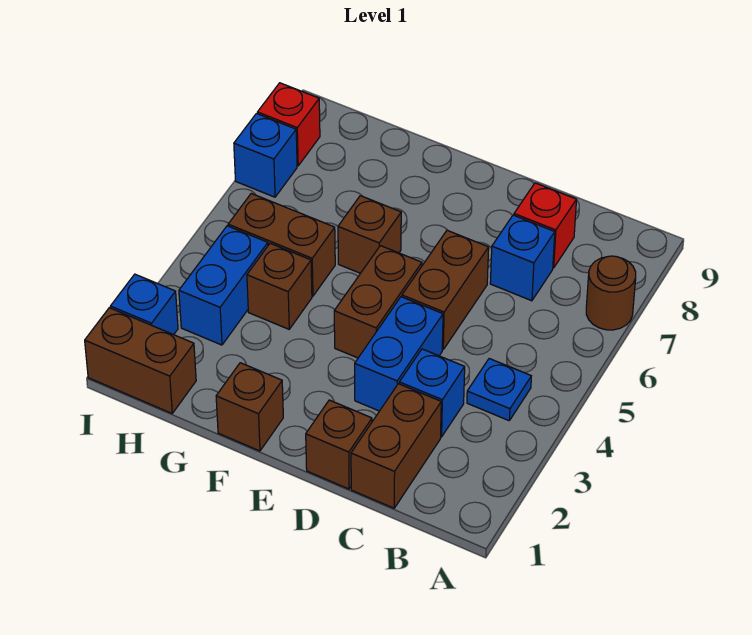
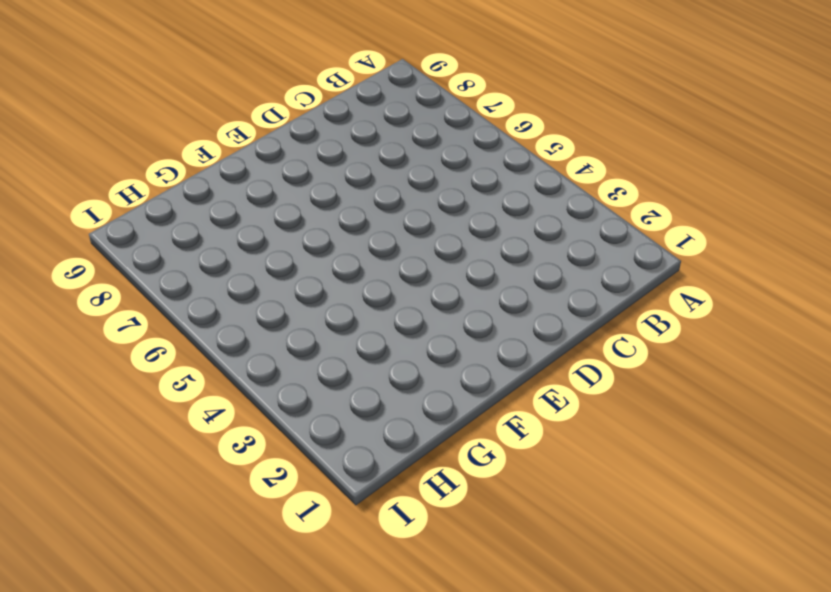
none -> brown 1x1 round brick [586,256,636,330]
none -> blue 1x1 plate [467,359,531,420]
none -> brown 1x2 brick [351,384,441,508]

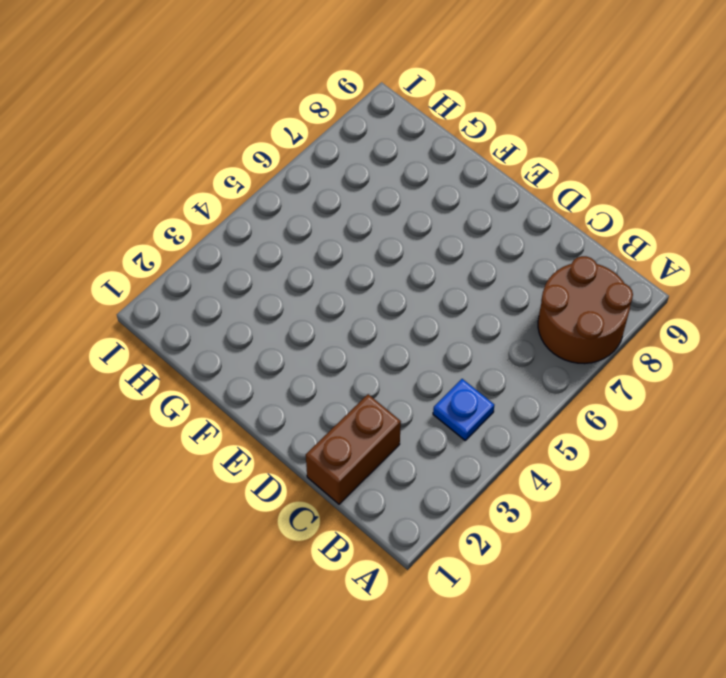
brown 2x2 round brick [538,256,633,364] -> brown 1x1 round brick [586,256,636,330]
none -> blue 1x1 brick [399,349,465,437]
none -> blue 1x1 brick [490,215,555,301]
none -> red 1x1 brick [514,183,577,268]

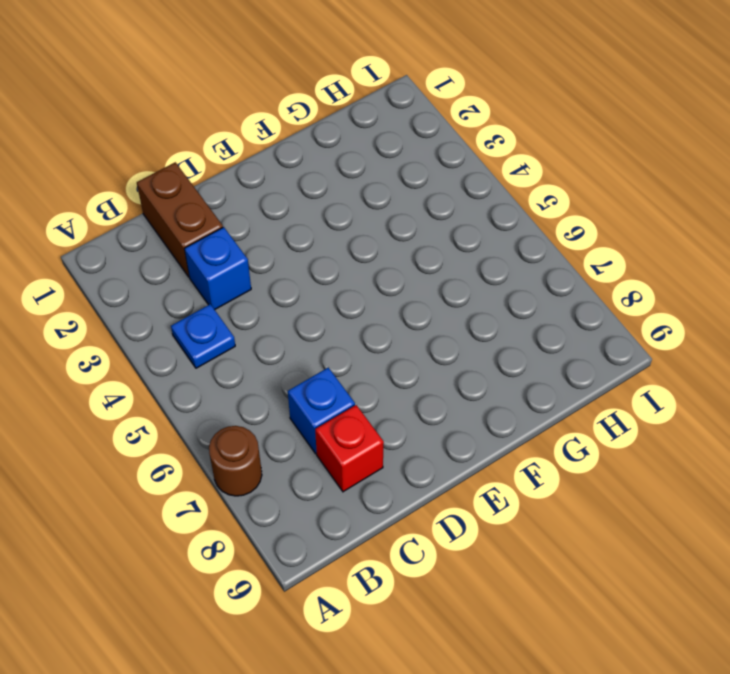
none -> brown 1x1 brick [306,400,372,489]
none -> blue 1x2 brick [355,297,443,411]
none -> brown 1x2 brick [402,230,489,350]

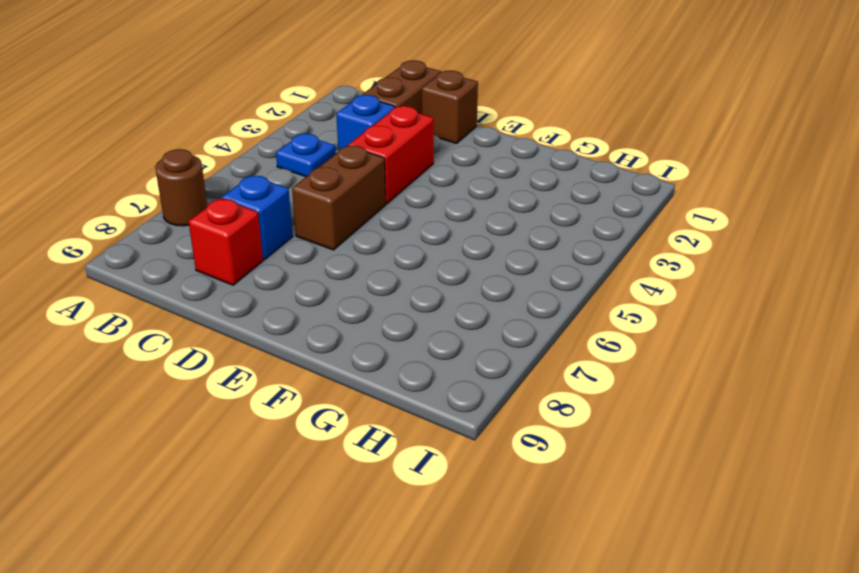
red 1x2 brick [348,106,434,204] -> blue 1x2 brick [355,297,443,411]
none -> brown 1x2 brick [334,246,422,358]
none -> brown 1x1 brick [216,363,283,451]
none -> brown 1x1 brick [338,196,401,273]

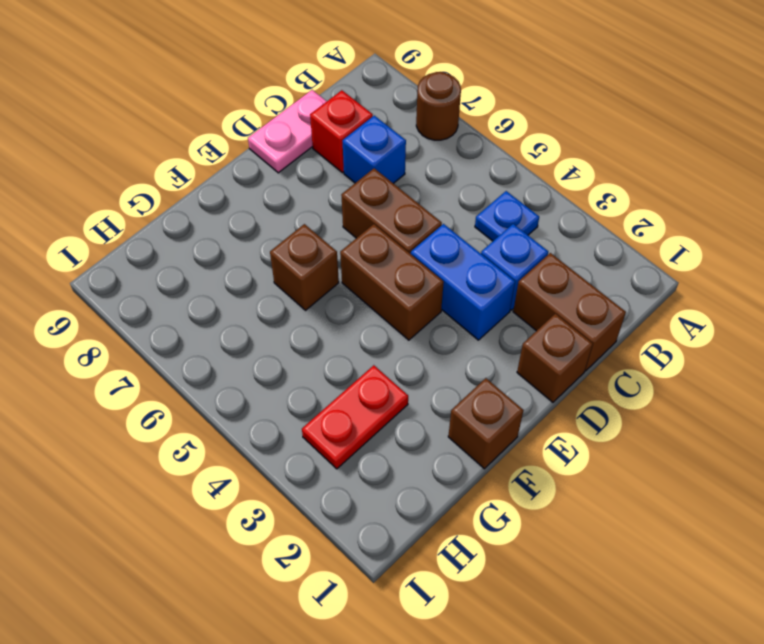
pink 1x2 plate [248,90,327,173] -> none
red 1x2 plate [302,365,408,469] -> blue 1x2 brick [179,226,268,345]
none -> brown 1x1 brick [247,243,312,329]
none -> brown 1x2 brick [228,194,335,296]
none -> brown 1x2 brick [85,308,196,413]

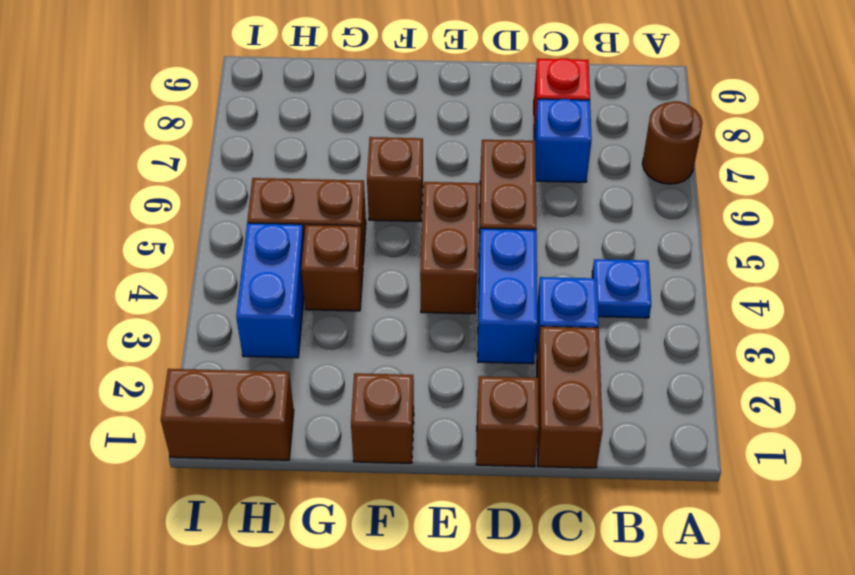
none -> blue 1x1 brick [110,274,178,335]
none -> blue 1x1 brick [234,114,297,197]
none -> red 1x1 brick [257,83,320,166]

